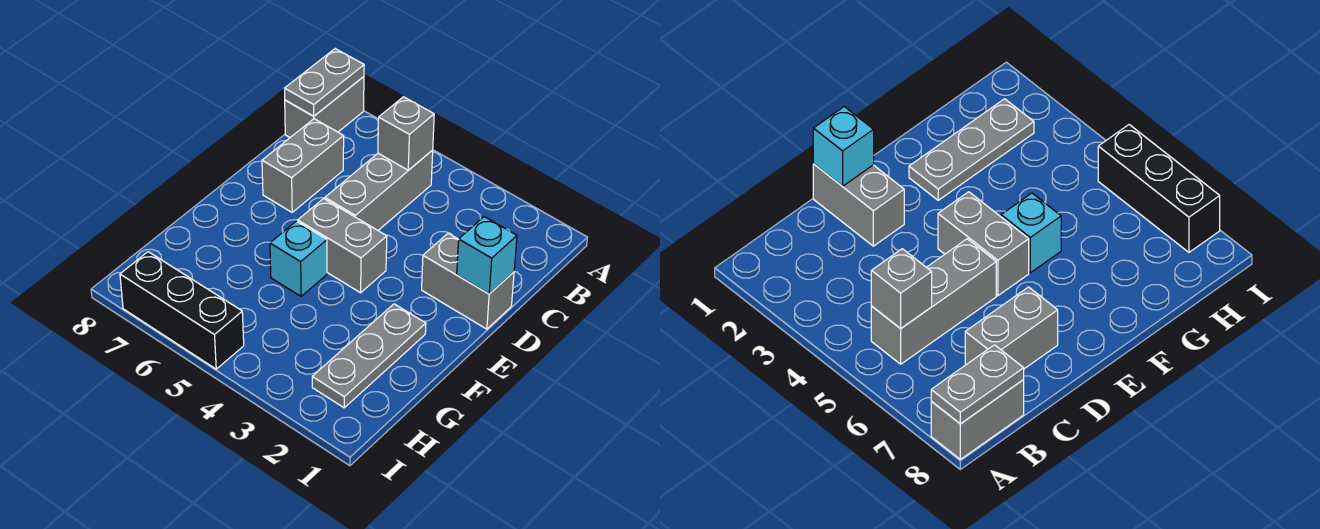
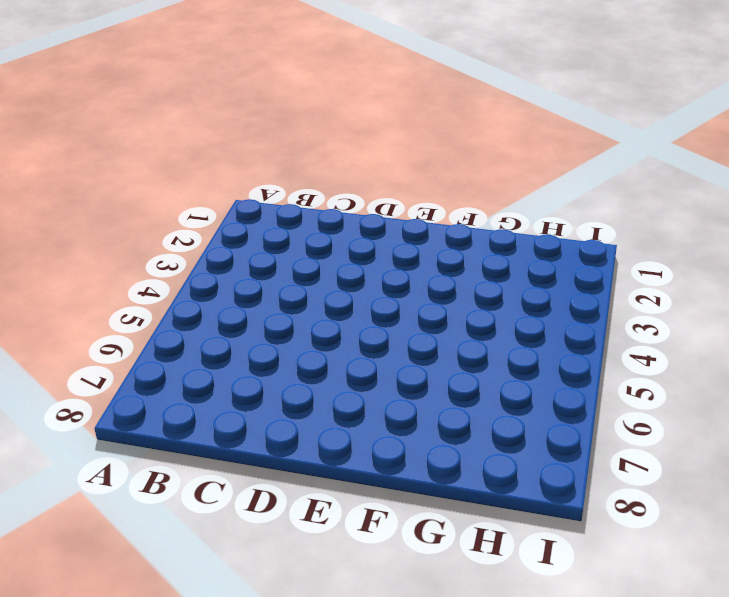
none -> grey 1x2 brick [285,77,364,137]
none -> grey 1x3 brick [325,150,433,230]

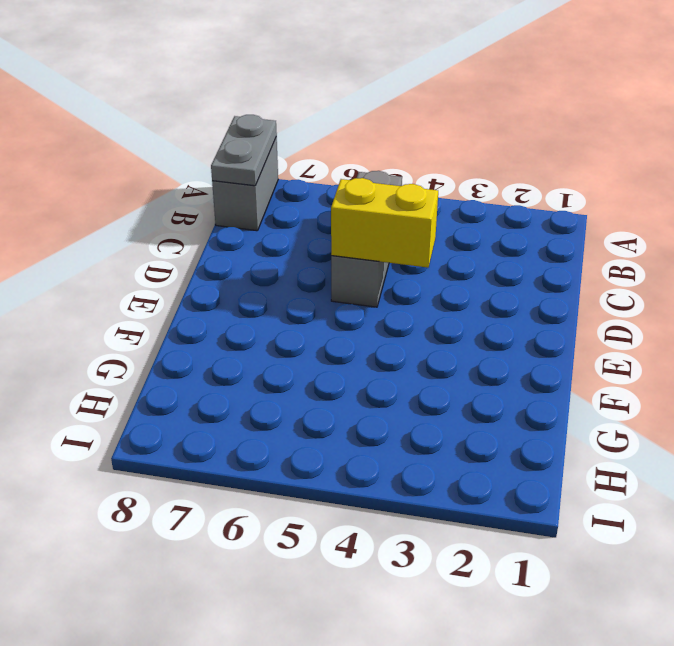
yellow 1x2 brick [331,178,438,268] -> none
none -> grey 1x2 brick [262,119,344,212]
none -> grey 1x2 brick [422,233,514,329]

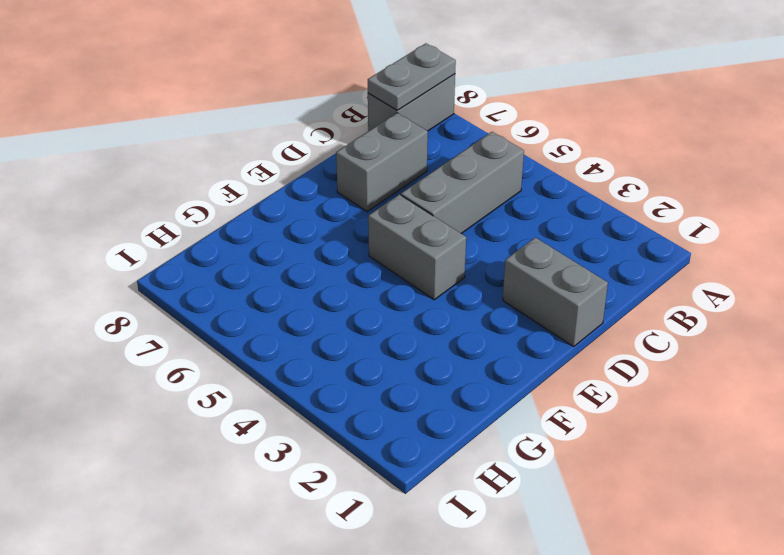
none -> grey 1x3 plate [312,304,426,408]
none -> cyan 1x1 brick [270,221,327,296]

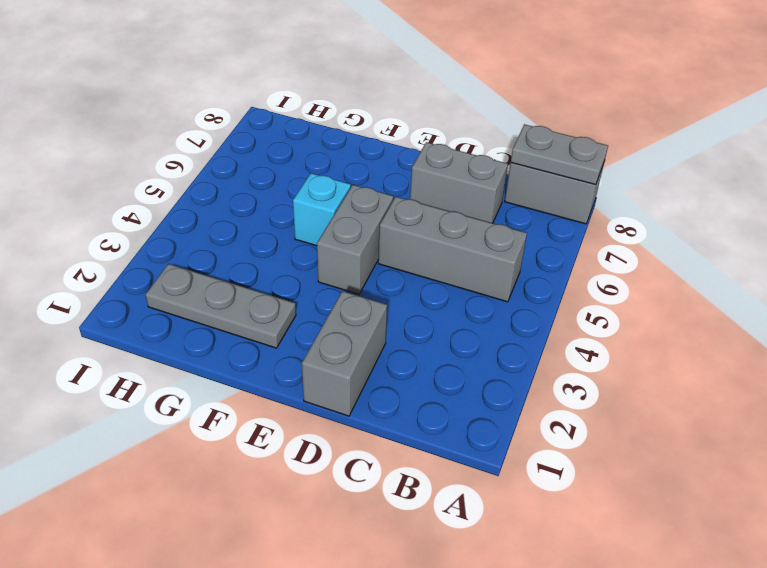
none -> black 1x3 brick [120,252,244,369]
none -> grey 1x1 brick [378,97,434,170]

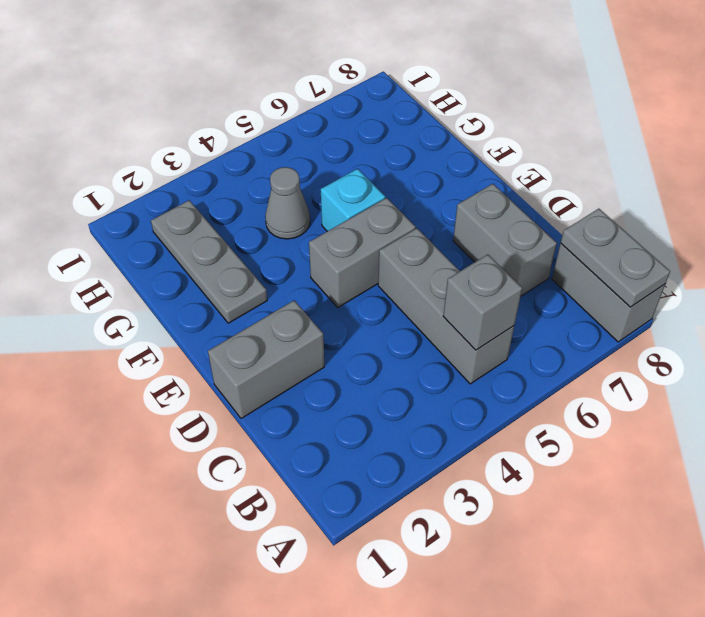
grey 1x1 cone [265,167,310,239] -> none
none -> black 1x3 brick [120,252,244,369]
none -> cyan 1x1 brick [457,217,517,294]

